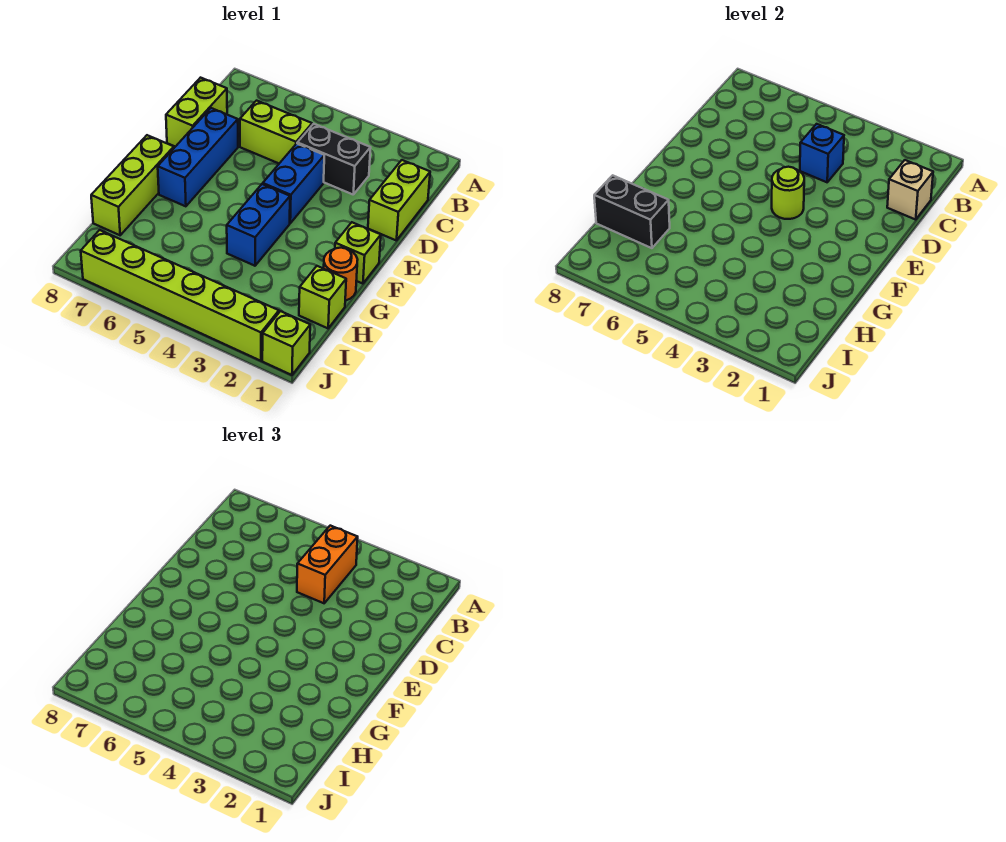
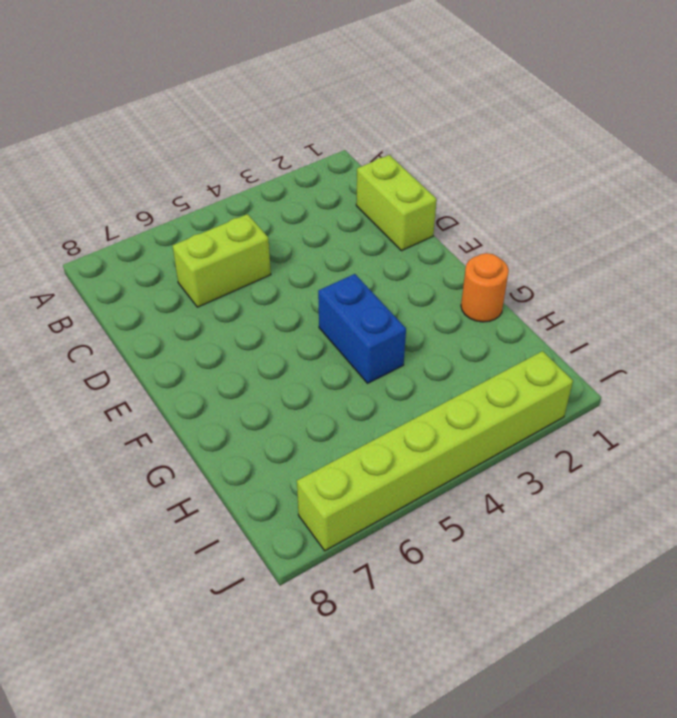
none -> black 1x2 brick [297,124,371,194]
none -> lime 1x2 brick [166,78,227,147]
none -> blue 1x2 brick [263,144,324,223]

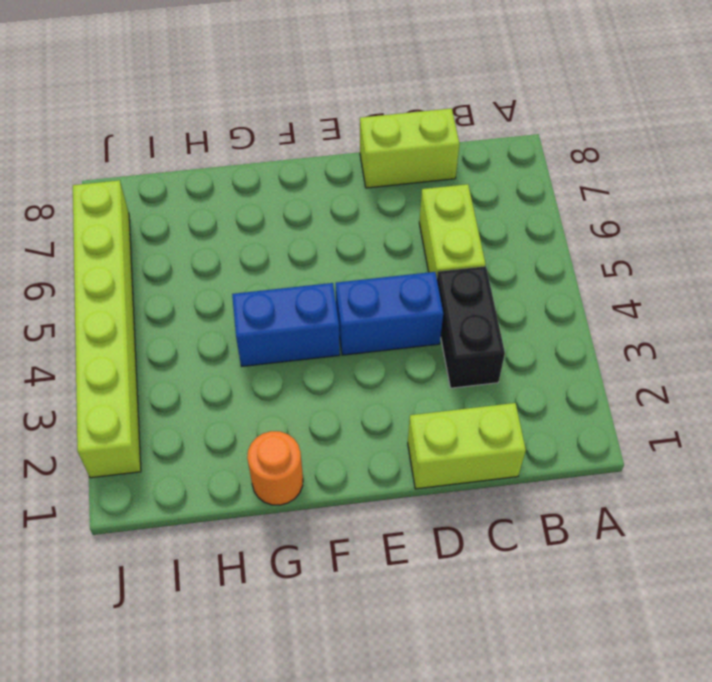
none -> blue 1x3 brick [158,108,238,206]
none -> lime 1x1 brick [335,222,381,284]
none -> lime 1x3 brick [91,135,174,235]

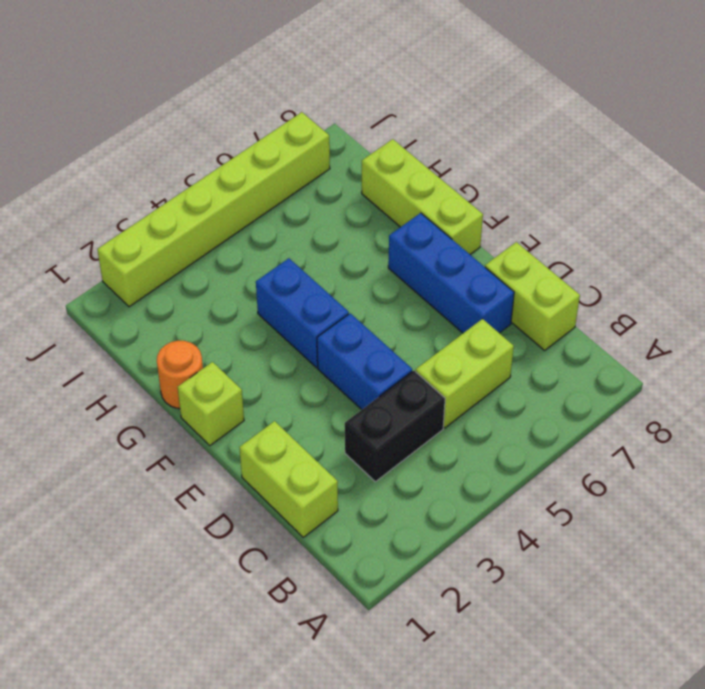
none -> lime 1x1 brick [299,266,346,328]
none -> lime 1x1 brick [262,311,310,375]
none -> tan 1x1 brick [887,160,933,220]

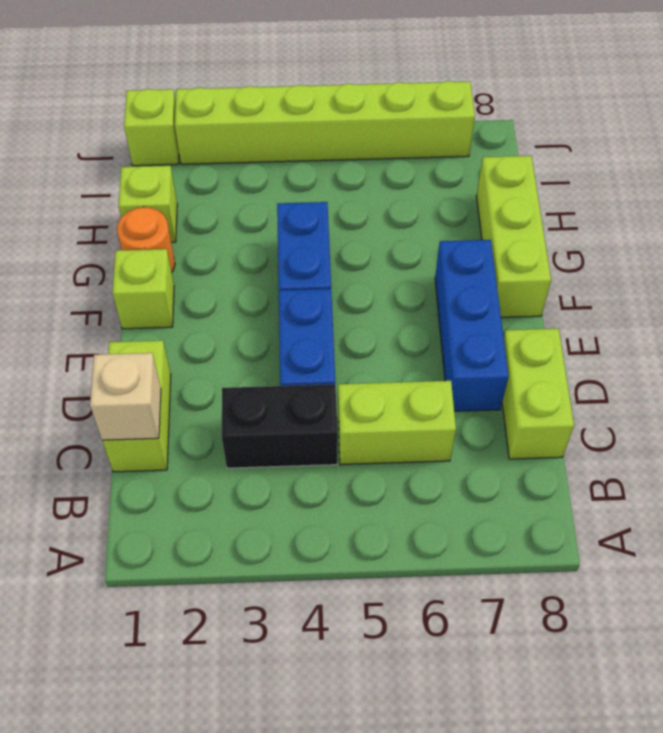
none -> blue 1x1 brick [800,124,844,182]
none -> lime 1x1 round brick [772,167,804,219]
none -> black 1x2 brick [594,175,670,248]

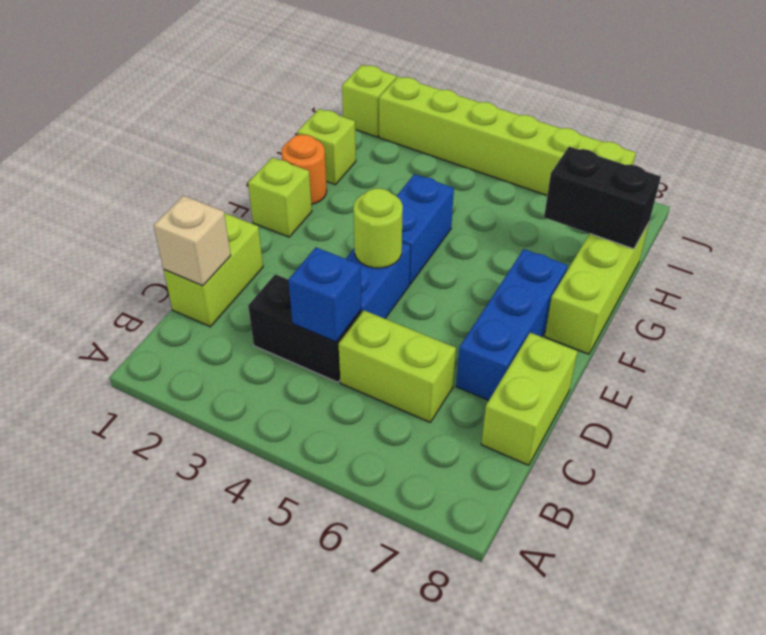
none -> orange 1x2 brick [297,526,358,603]

